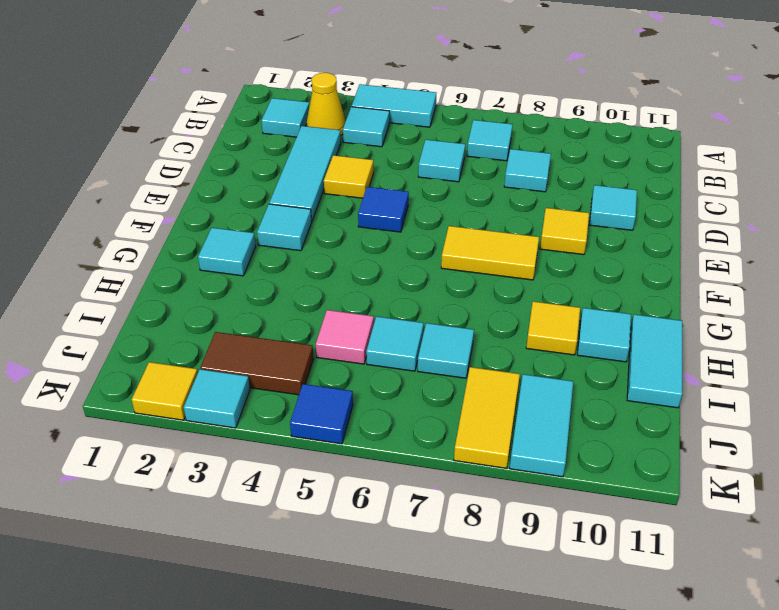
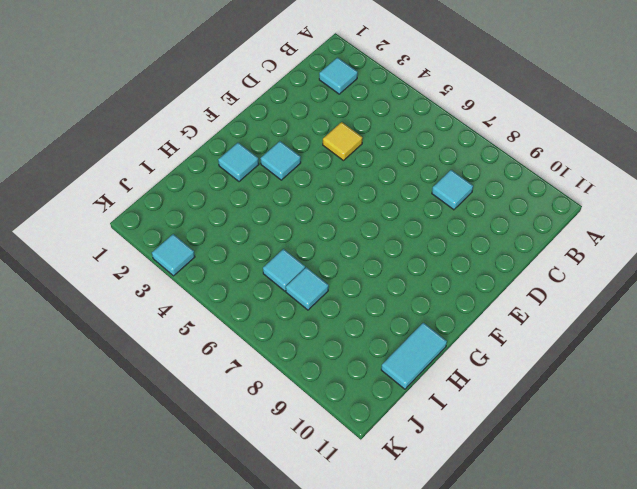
none -> cyan 1x2 tile [352,84,436,127]
none -> yellow 1x1 cone [307,73,346,136]
none -> cyan 1x1 tile [343,107,389,147]

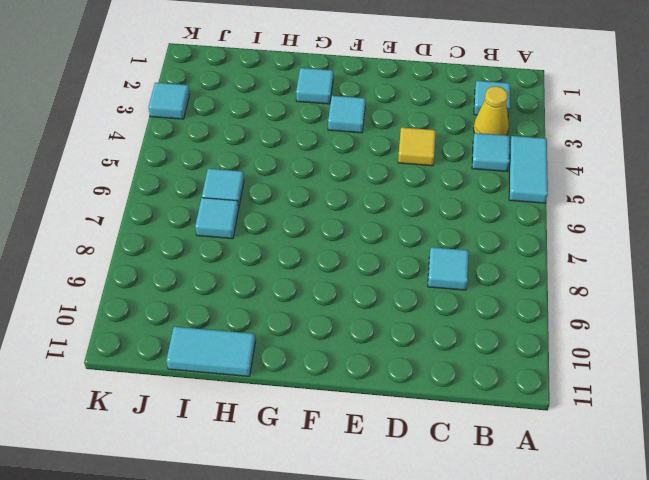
none -> cyan 1x1 tile [467,120,513,161]
none -> cyan 1x3 tile [269,126,341,221]
none -> cyan 1x1 tile [418,140,465,182]

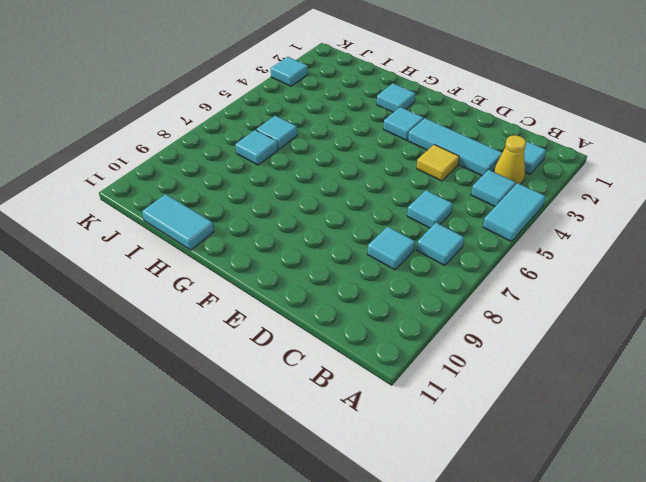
none -> cyan 1x1 tile [589,185,637,230]
none -> blue 1x1 tile [358,187,409,232]
none -> yellow 1x1 tile [540,208,589,255]

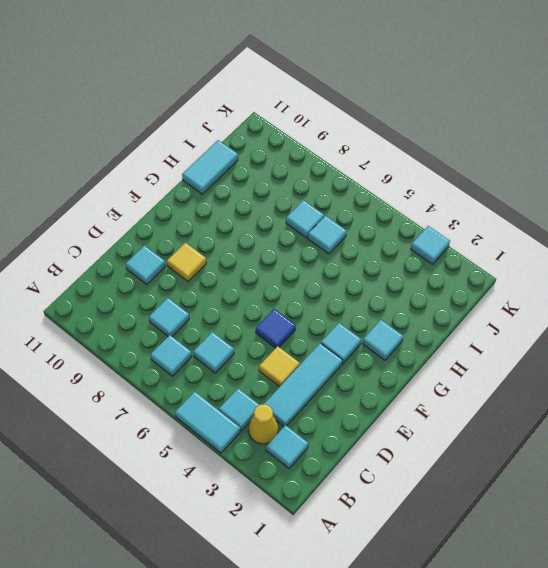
none -> yellow 1x2 tile [441,226,539,280]
none -> yellow 1x1 tile [526,301,580,355]
none -> cyan 1x1 tile [577,308,631,362]

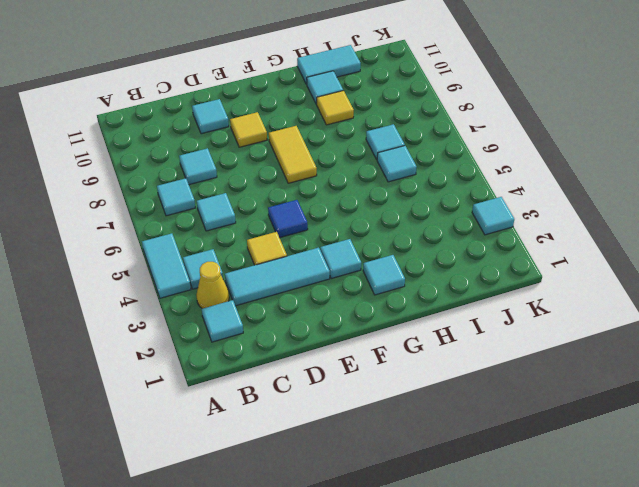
none -> pink 1x1 tile [316,310,374,364]
none -> brown 1x2 tile [200,332,314,395]
none -> yellow 1x2 tile [454,367,520,468]

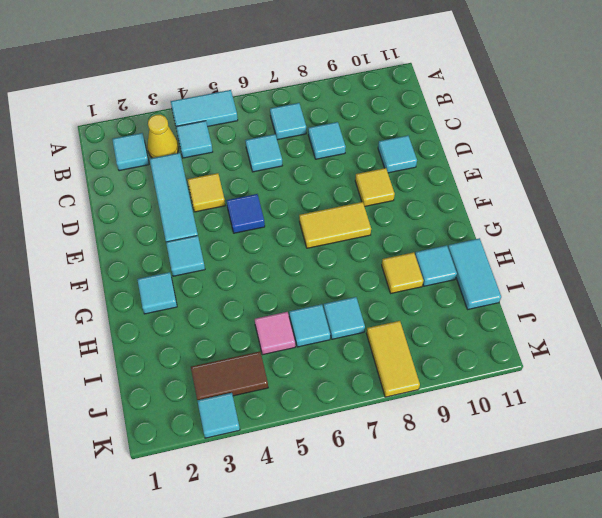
none -> cyan 1x2 tile [510,374,573,477]
none -> yellow 1x1 tile [132,362,198,420]
none -> blue 1x1 tile [290,384,353,444]

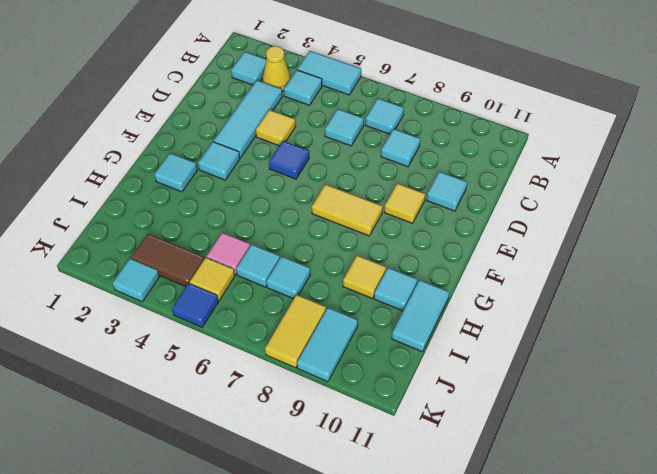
yellow 1x1 tile [190,257,235,300] -> yellow 1x1 tile moved to [132,362,198,420]

